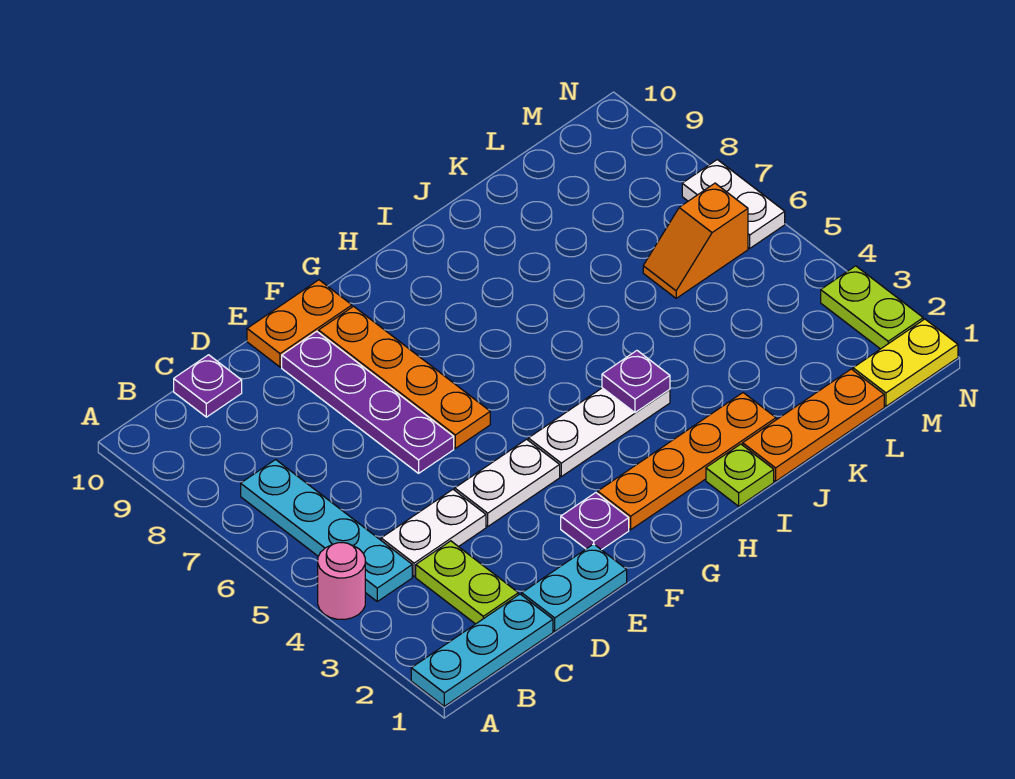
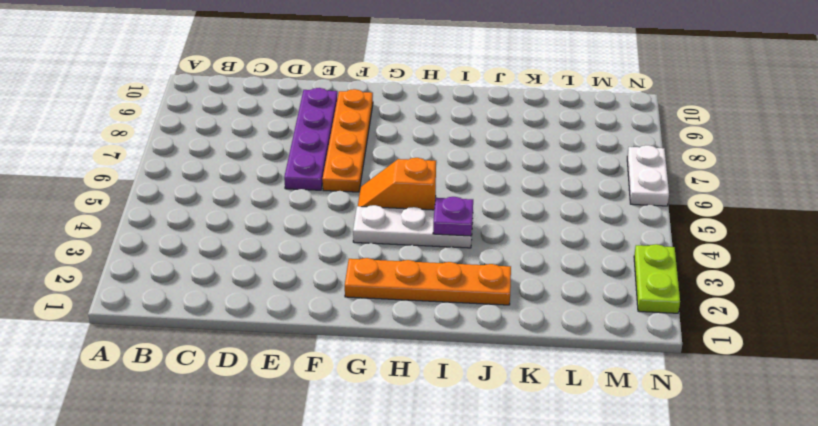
orange 1x2 slope [358,158,436,210] -> orange 1x2 slope moved to [643,183,748,298]
none -> cyan 1x3 plate [411,594,553,706]
none -> pink 1x1 round brick [318,543,365,620]
none -> cyan 1x4 plate [241,460,412,601]

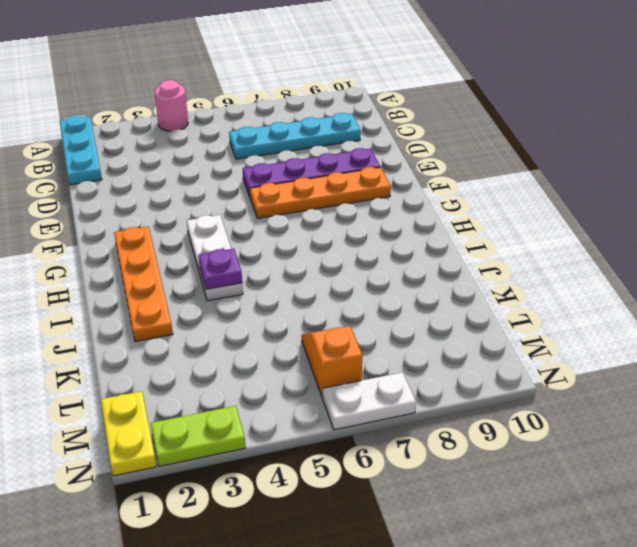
cyan 1x4 plate [229,113,361,159] -> cyan 1x4 plate moved to [241,460,412,601]
none -> lime 1x2 plate [416,541,518,624]
none -> white 1x2 plate [381,490,486,577]
none -> purple 1x1 plate [174,355,242,417]

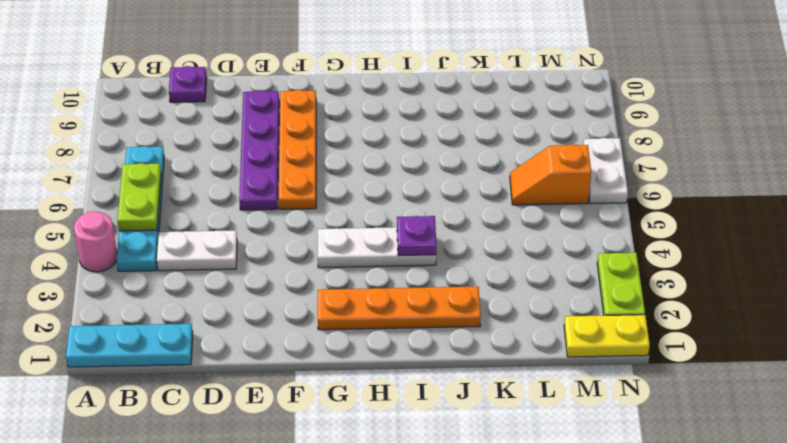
lime 1x2 plate [118,163,161,231] -> lime 1x2 plate moved to [416,541,518,624]
none -> cyan 1x2 plate [522,544,627,631]
none -> white 1x2 plate [455,439,560,526]
none -> orange 1x2 plate [247,280,352,367]

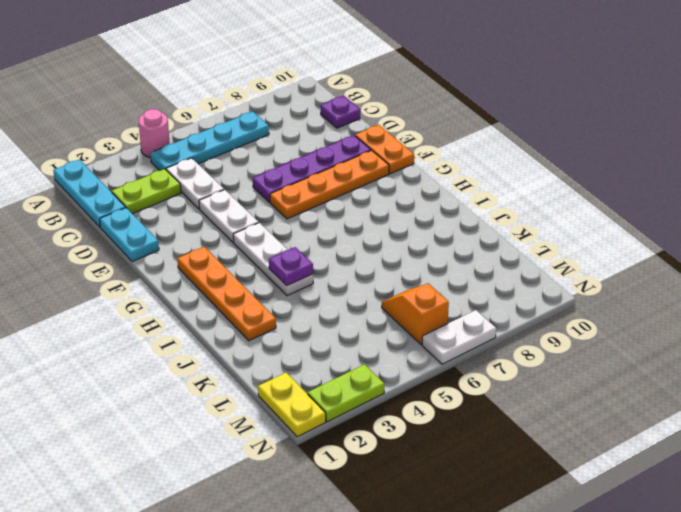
none -> purple 1x1 plate [561,493,629,550]
none -> lime 1x1 plate [706,444,774,506]
none -> orange 1x3 plate [743,369,884,481]

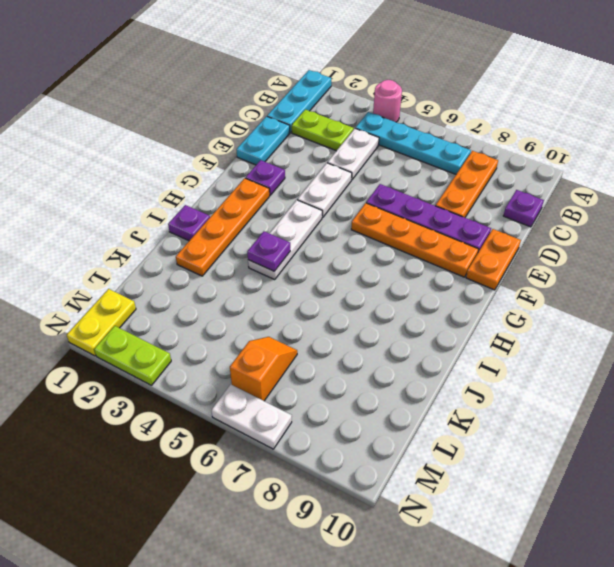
orange 1x3 plate [436,151,498,218] -> orange 1x3 plate moved to [743,369,884,481]
purple 1x1 plate [168,205,210,241] -> lime 1x1 plate [706,444,774,506]

